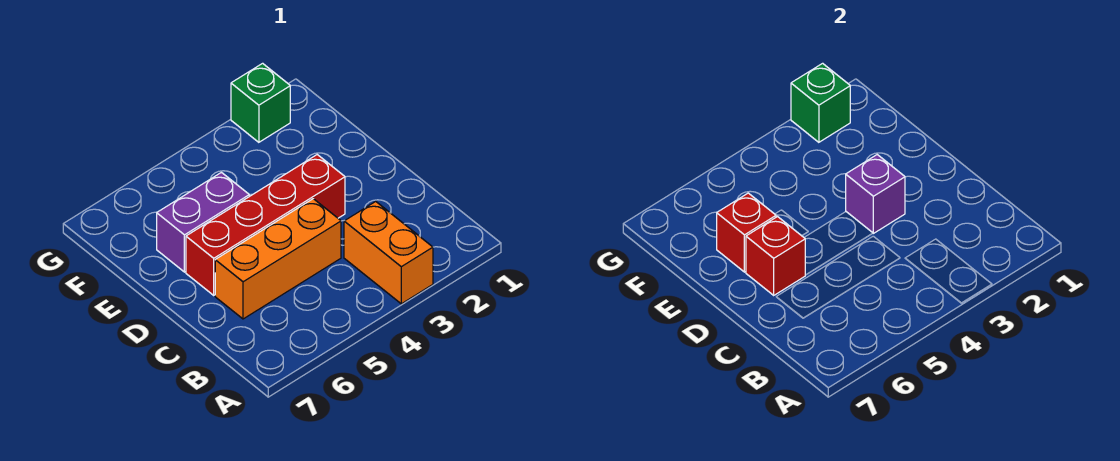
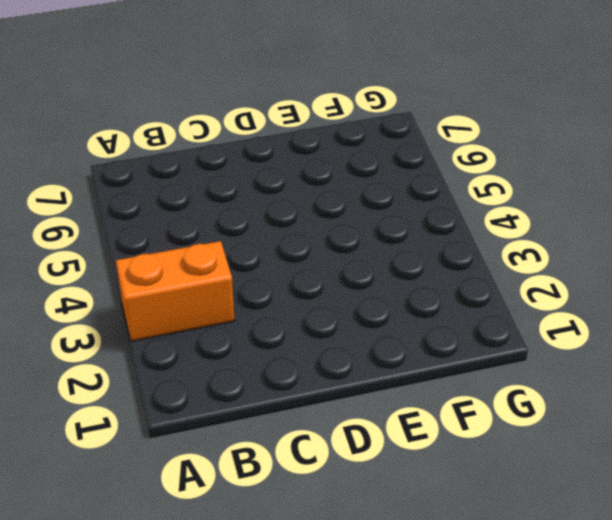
none -> orange 1x3 brick [215,199,341,319]
none -> red 1x4 brick [186,155,345,295]

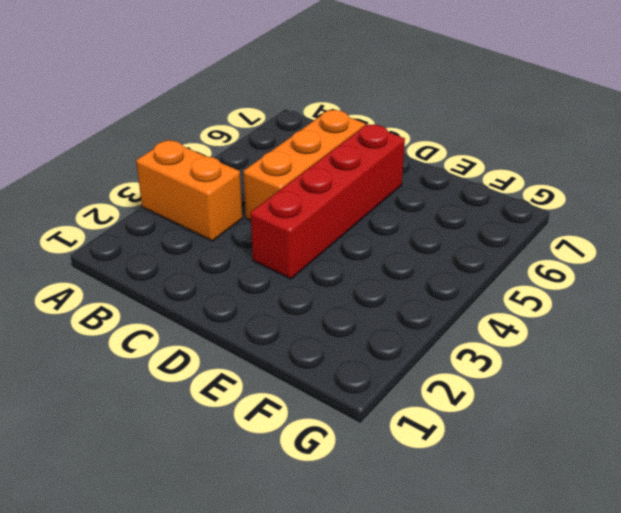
none -> purple 1x2 brick [157,172,249,272]
none -> green 1x1 brick [231,63,290,142]

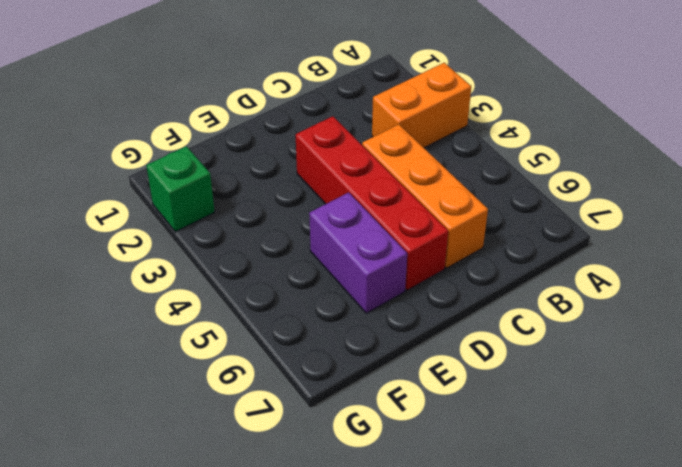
none -> purple 1x1 brick [846,155,905,233]
none -> red 1x1 brick [746,217,805,295]

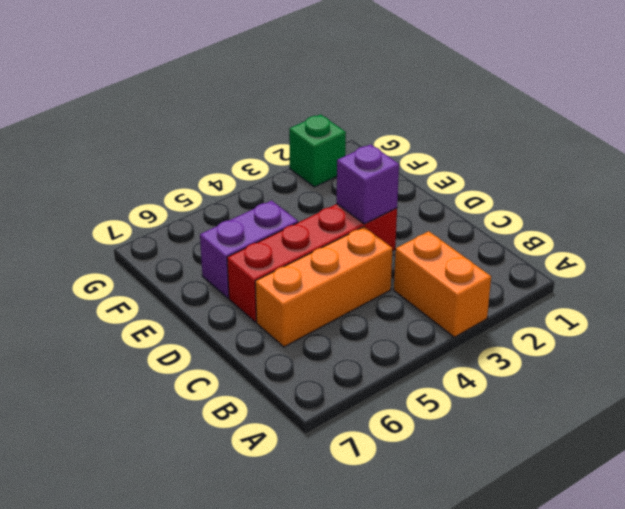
none -> red 1x1 brick [746,217,805,295]
none -> red 1x1 brick [717,193,776,272]

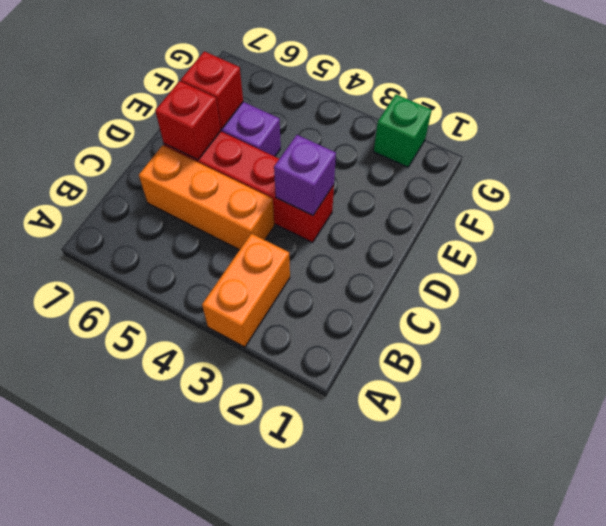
none -> green 1x1 brick [791,63,850,142]

